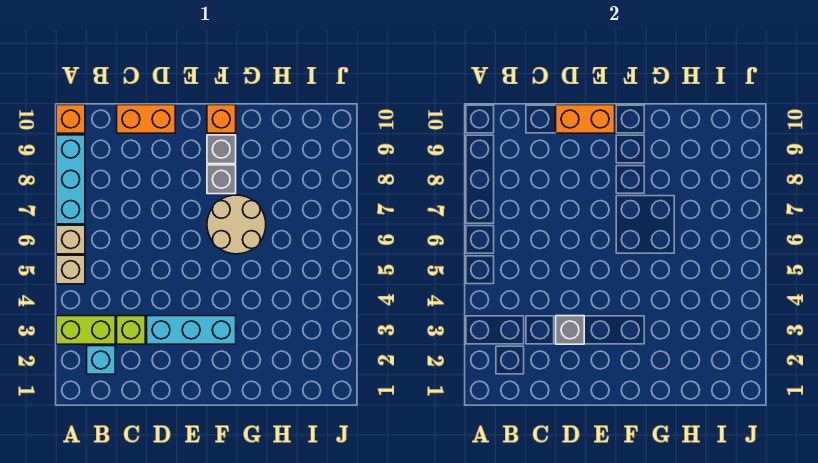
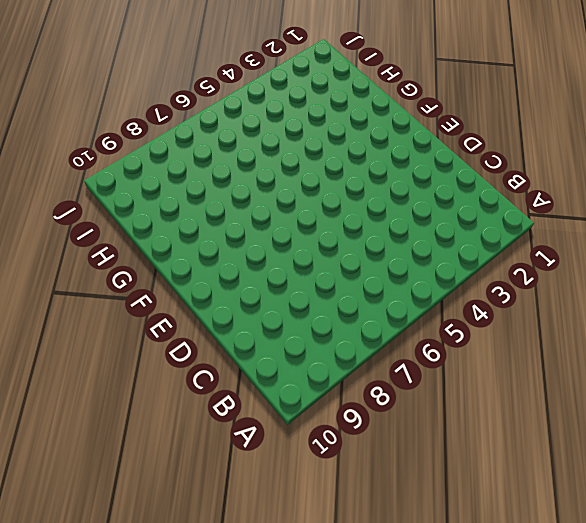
none -> lime 1x2 brick [56,316,115,344]
none -> tan 1x1 brick [56,255,85,284]
none -> tan 1x1 brick [56,225,85,254]

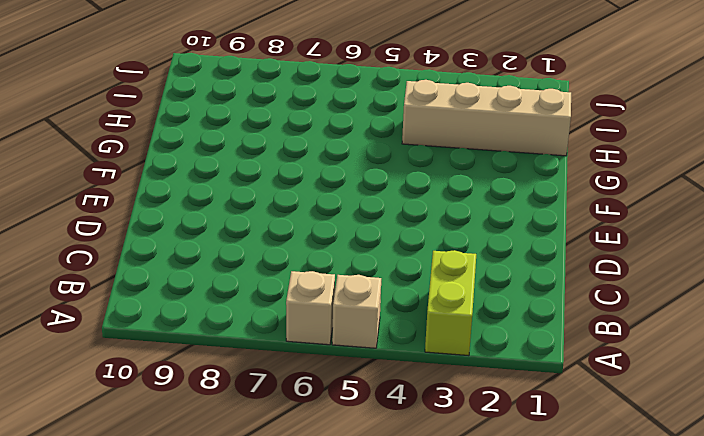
tan 1x4 brick [402,80,571,156] -> none
none -> cyan 1x3 brick [56,135,85,224]
none -> orange 1x1 brick [56,105,85,133]
none -> cyan 1x1 brick [87,346,115,374]

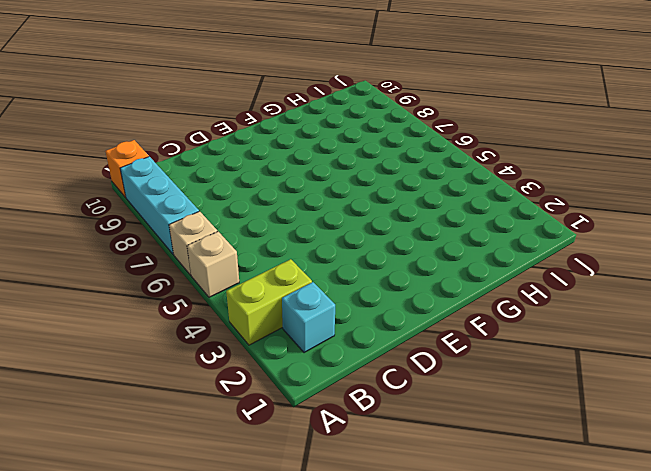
none -> lime 1x1 brick [117,316,145,344]
none -> orange 1x2 brick [117,105,175,133]
none -> cyan 1x3 brick [147,316,236,344]

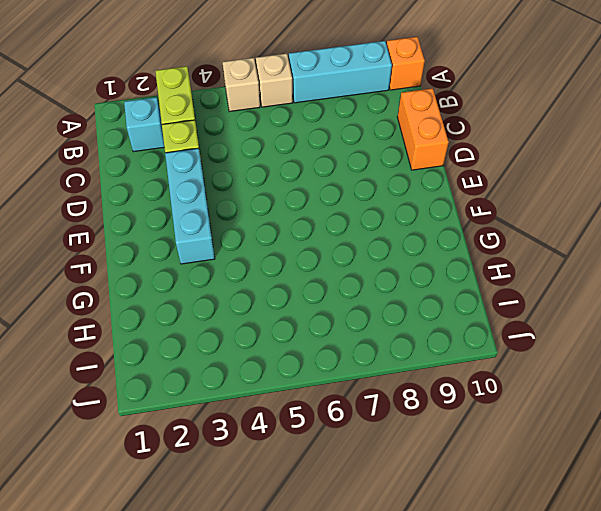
none -> tan 2x2 round brick [207,195,266,254]
none -> grey 1x1 brick [207,165,236,194]
none -> grey 1x1 brick [207,135,236,164]

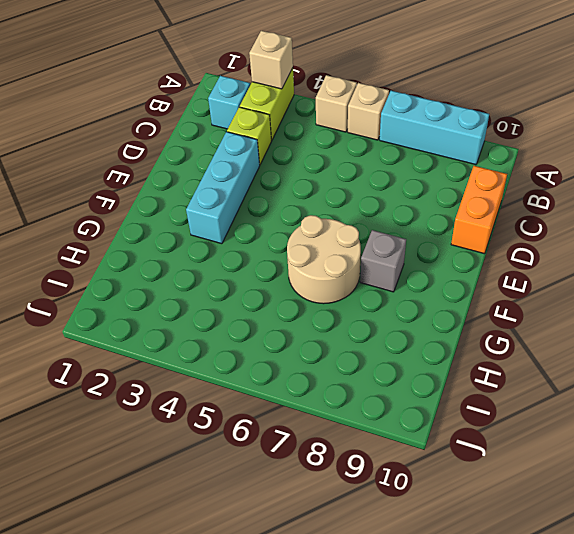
tan 1x1 brick [249,31,293,89] -> none
none -> orange 1x1 brick [56,105,85,133]
none -> grey 1x1 brick [207,135,236,164]
none -> orange 1x1 brick [207,105,236,133]

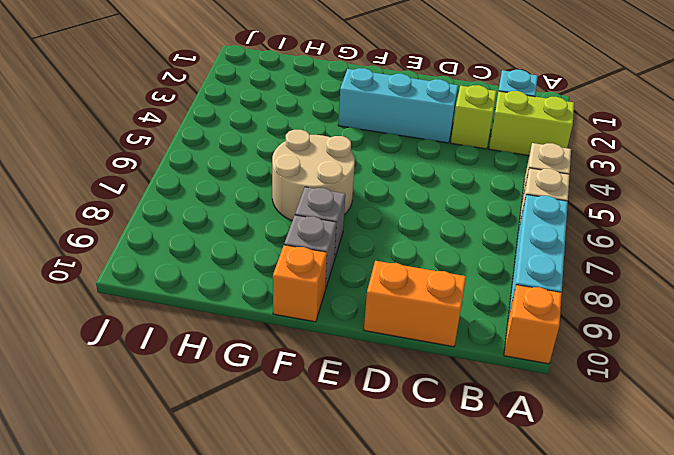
none -> grey 1x1 brick [556,316,584,344]
none -> orange 1x2 brick [556,105,615,133]

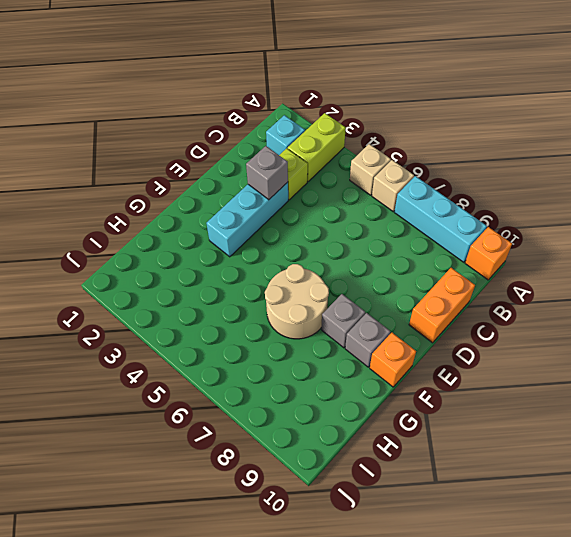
none -> orange 1x2 brick [556,105,615,133]

